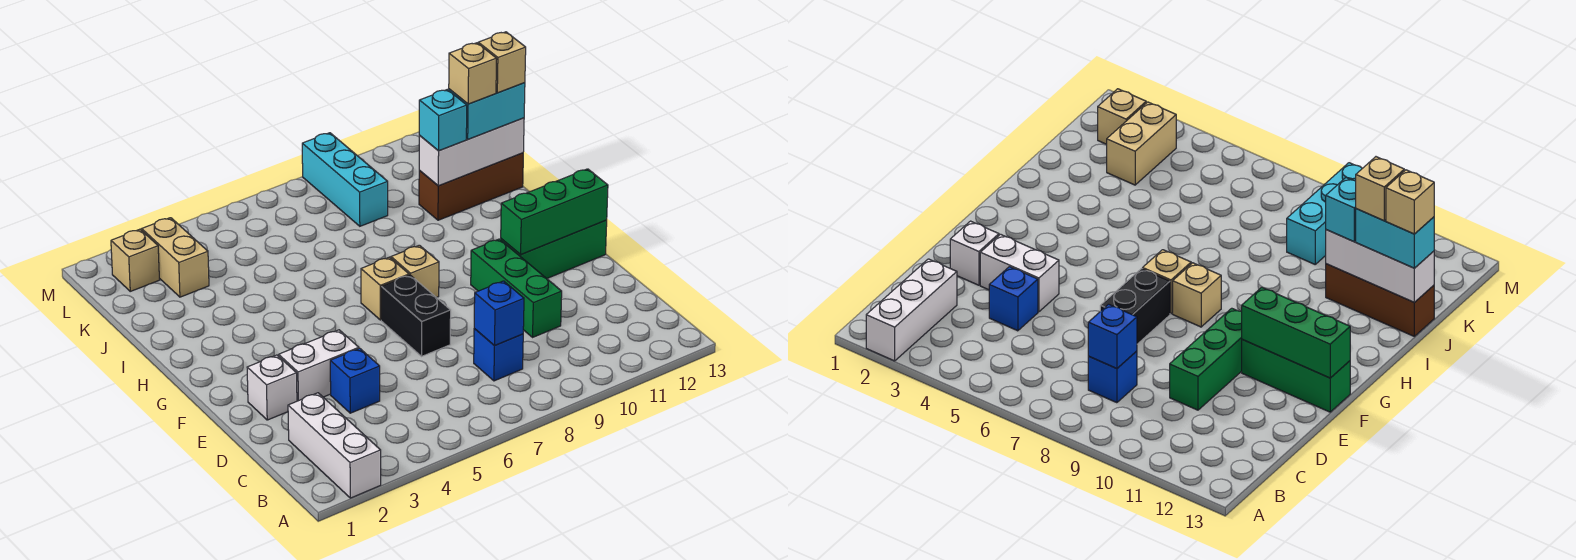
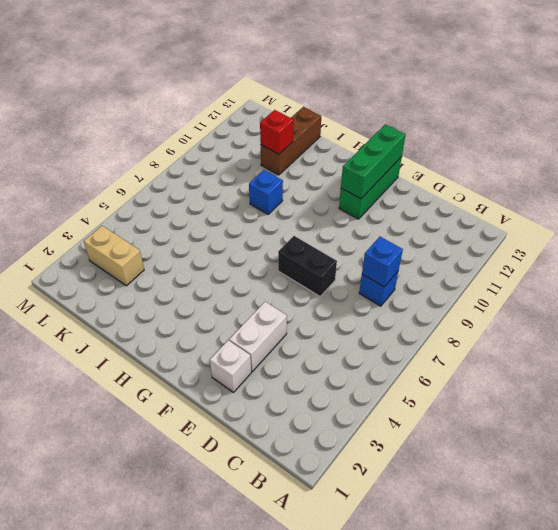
blue 1x1 brick [249,170,283,214] -> blue 1x1 brick moved to [330,348,380,413]
red 1x1 brick [260,110,294,154] -> white 1x3 brick [419,118,524,186]
none -> white 1x3 brick [288,393,381,498]
none -> green 1x3 brick [471,239,562,337]
none -> tan 1x1 brick [361,257,409,320]

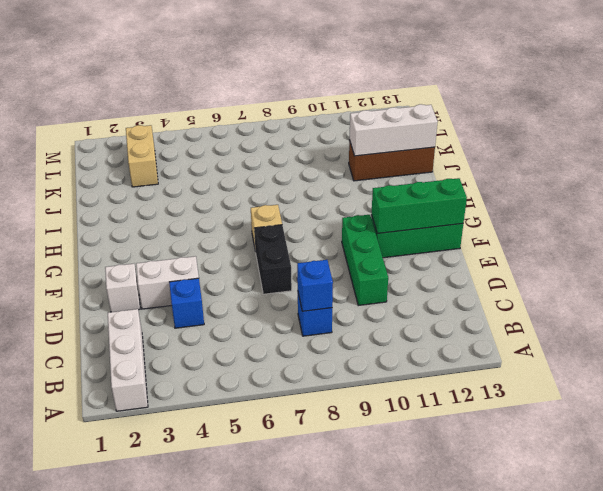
none -> tan 1x1 brick [391,245,439,298]
none -> cyan 1x3 brick [302,133,388,226]
none -> tan 1x1 brick [111,229,159,291]

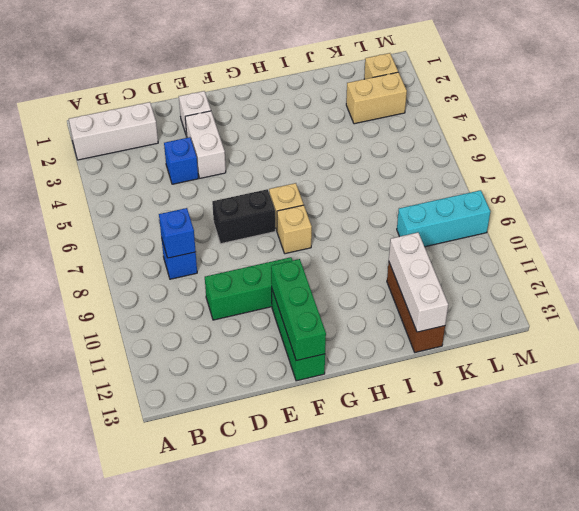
none -> cyan 1x1 brick [419,89,467,151]
none -> cyan 1x2 brick [449,83,525,139]
none -> tan 1x1 brick [449,43,497,104]

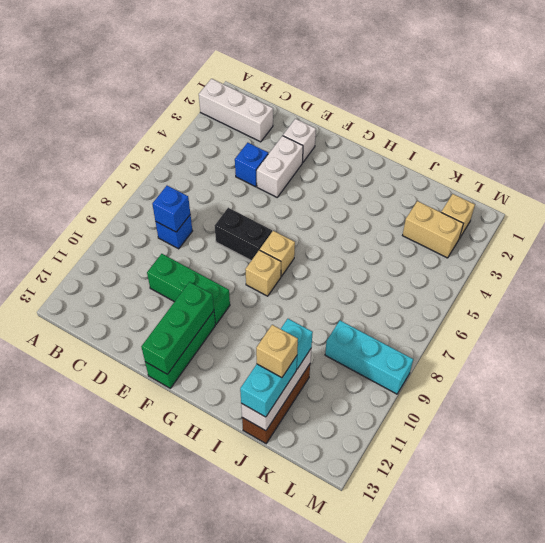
none -> tan 1x1 brick [478,32,526,93]

